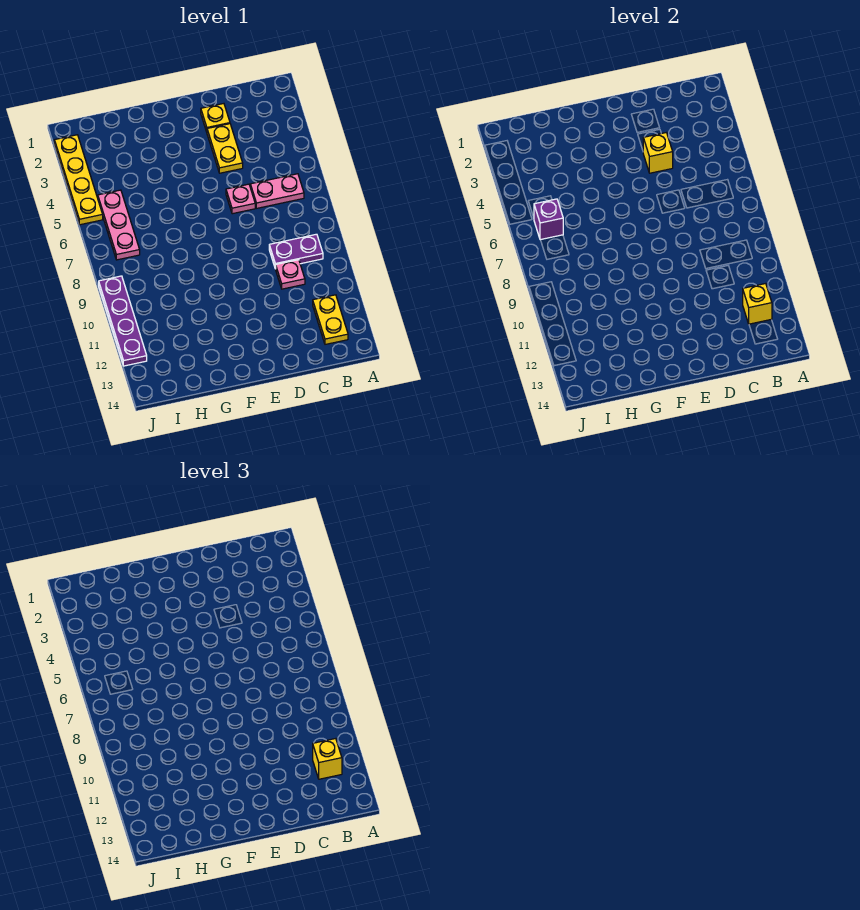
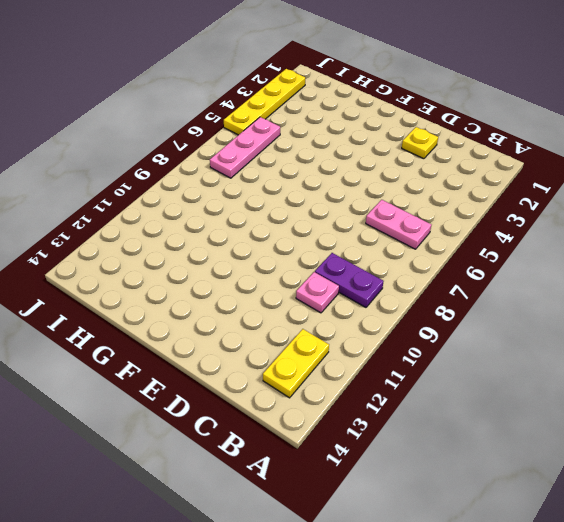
none -> yellow 1x2 plate [207,124,243,173]
none -> pink 1x1 plate [226,184,255,214]
none -> purple 1x4 plate [99,276,147,366]

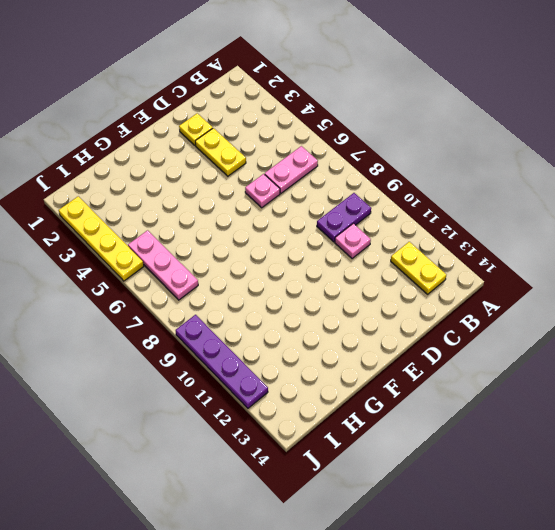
none -> yellow 1x1 brick [743,284,772,324]
none -> yellow 1x1 brick [643,133,673,173]
none -> purple 1x1 brick [534,199,563,240]

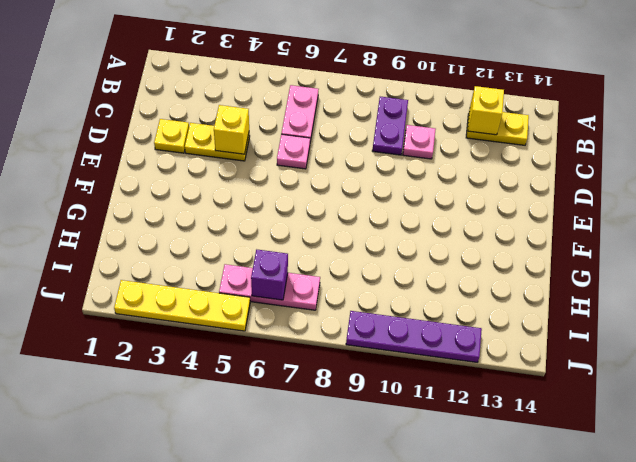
none -> yellow 1x1 brick [313,739,342,779]

